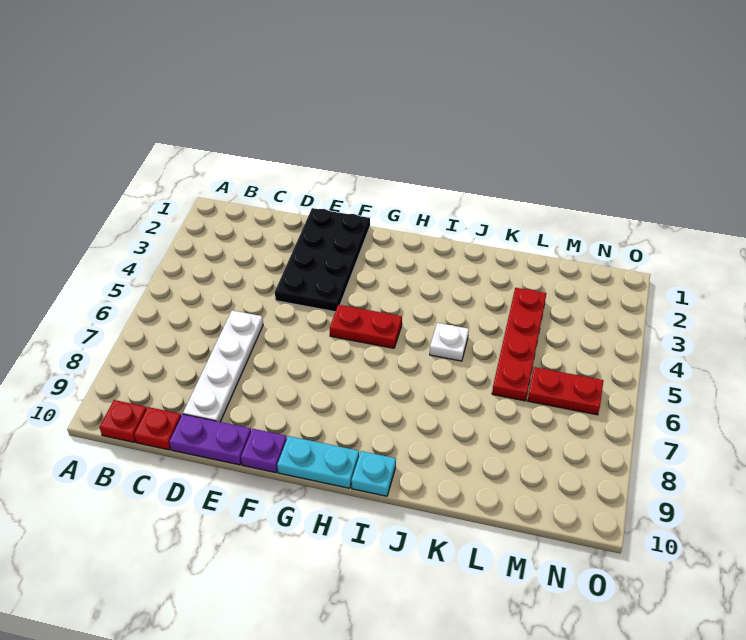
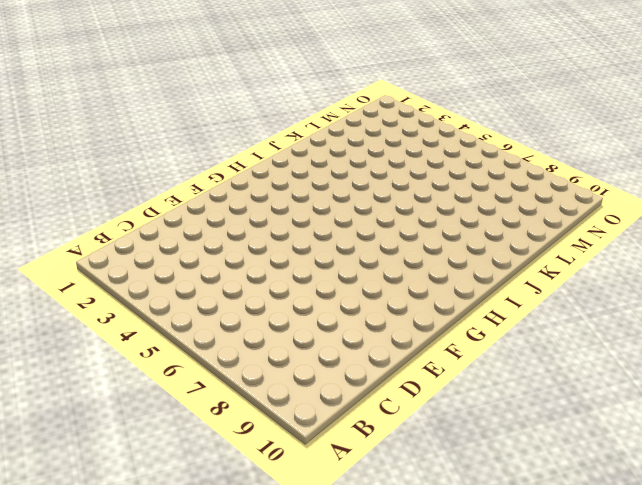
none -> red 1x1 plate [100,400,147,442]
none -> red 1x1 plate [134,407,181,450]
none -> white 1x4 plate [183,310,263,422]

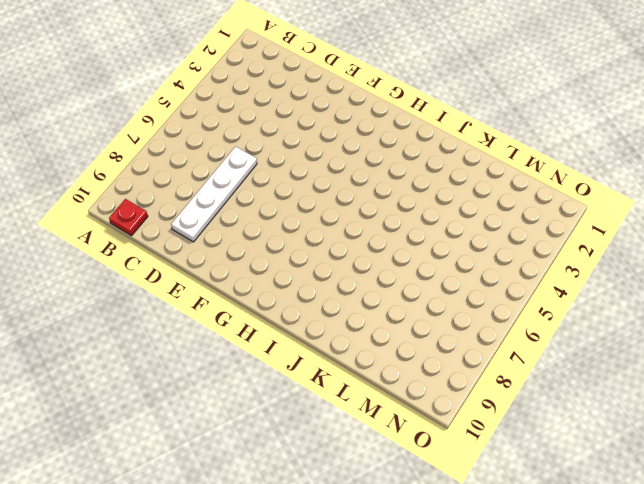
none -> red 1x1 plate [134,407,181,450]
none -> purple 1x2 plate [169,414,251,465]
none -> black 2x4 plate [275,208,370,312]

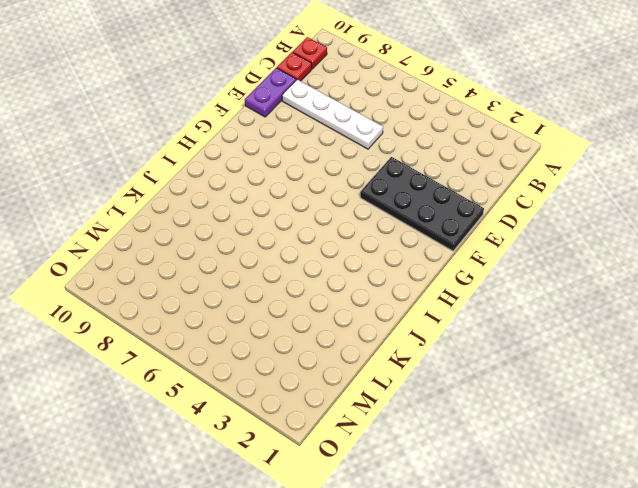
none -> purple 1x1 plate [241,429,287,473]
none -> red 1x2 plate [330,305,402,348]
none -> cyan 1x2 plate [277,436,359,488]

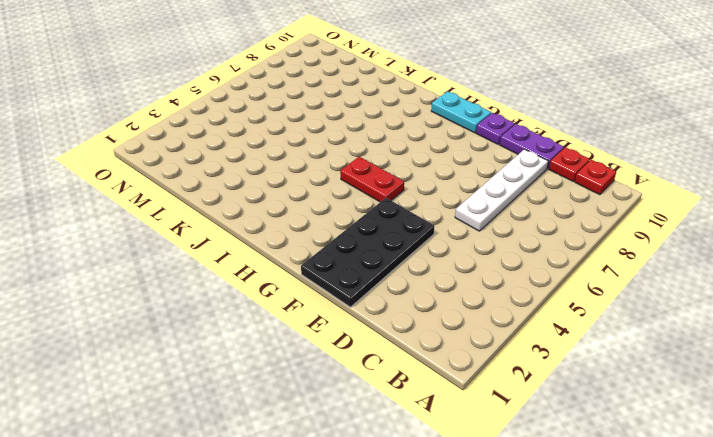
none -> cyan 1x1 plate [351,451,396,496]
none -> white 1x1 plate [430,323,469,361]
none -> red 1x4 plate [492,288,546,401]

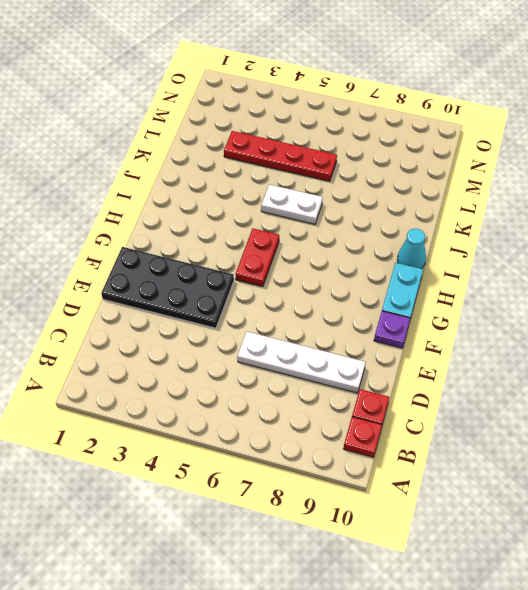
cyan 1x1 cone [397,229,426,269] -> cyan 1x1 plate [351,451,396,496]
white 1x2 plate [261,184,323,224] -> white 1x1 plate [430,323,469,361]
none -> purple 1x2 plate [169,414,251,465]
none -> red 1x2 plate [528,367,604,415]

